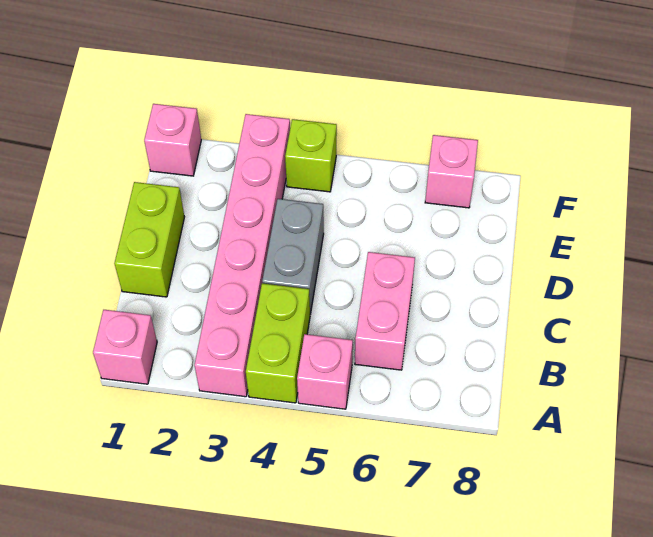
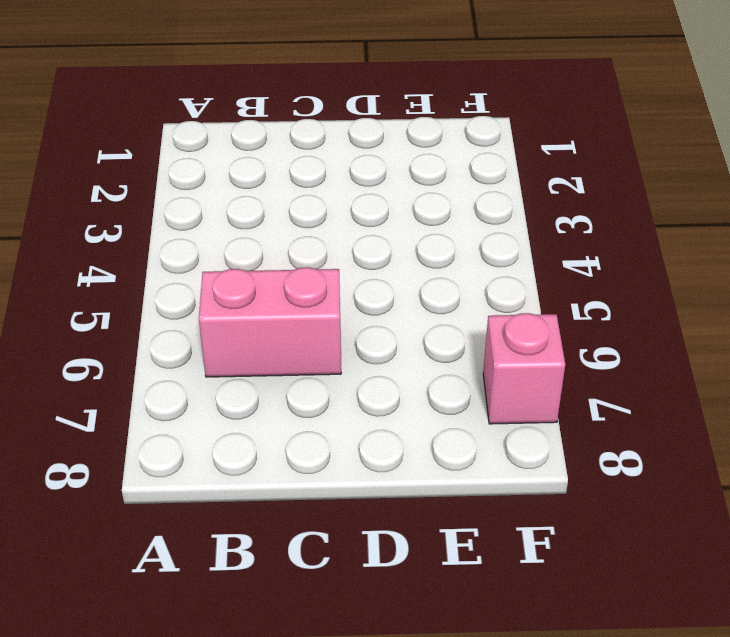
none -> pink 1x1 brick [93,310,157,384]
none -> pink 1x6 brick [195,114,290,397]

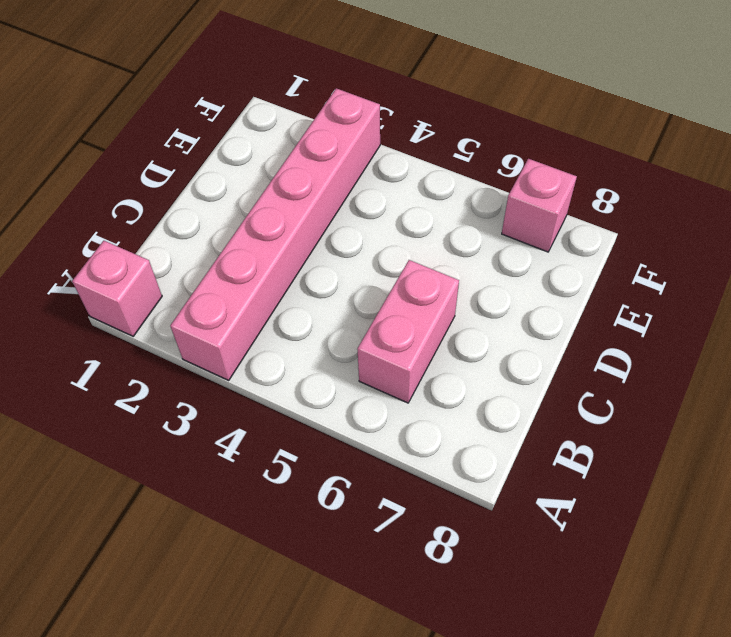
none -> lime 1x2 brick [246,283,310,403]
none -> pink 1x1 brick [297,334,353,409]

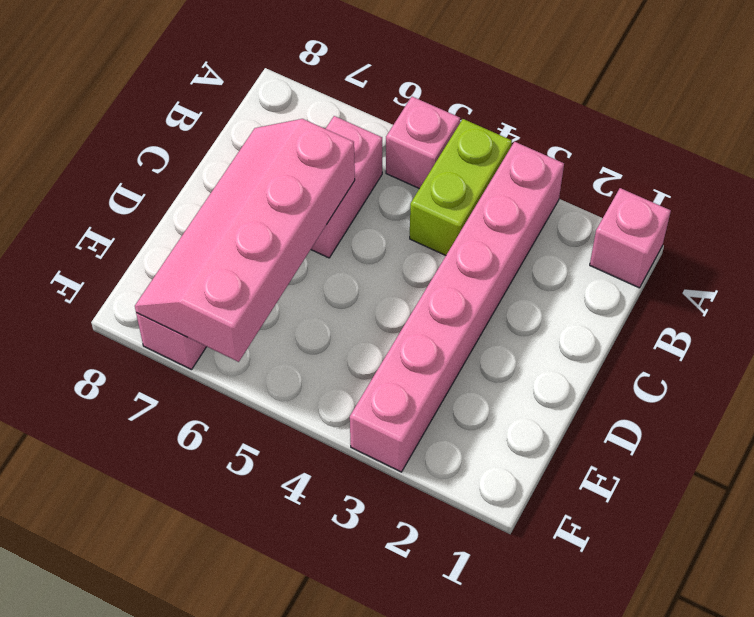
pink 2x4 slope [135,119,355,362] -> none
none -> lime 1x2 brick [114,182,184,297]
none -> grey 1x2 brick [262,199,324,314]

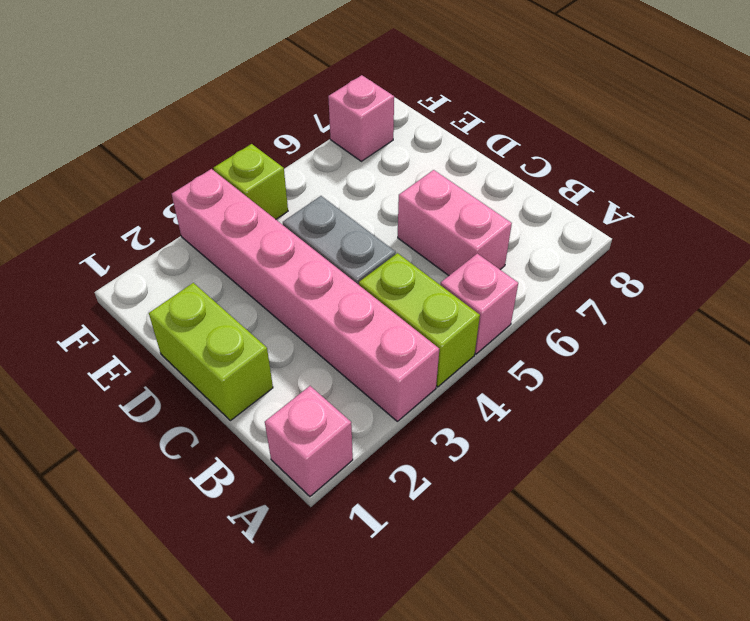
none -> pink 1x1 brick [144,104,201,176]

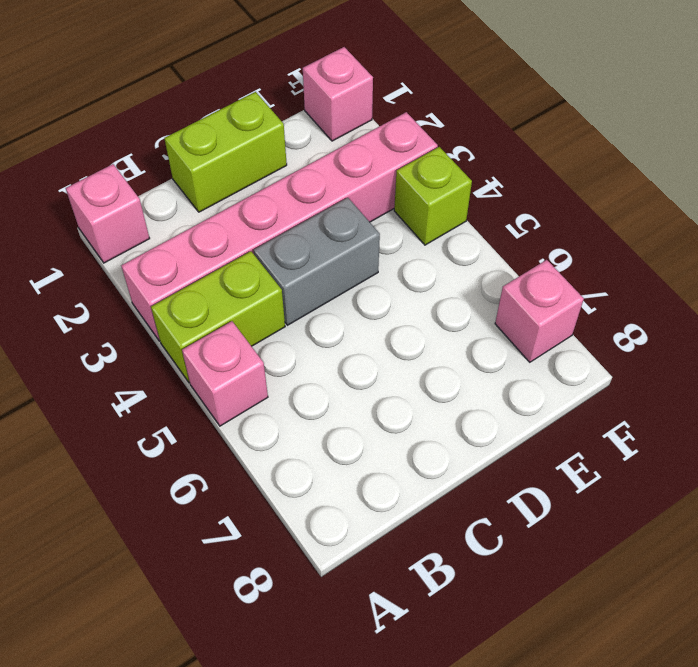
none -> pink 1x2 brick [355,252,415,370]

